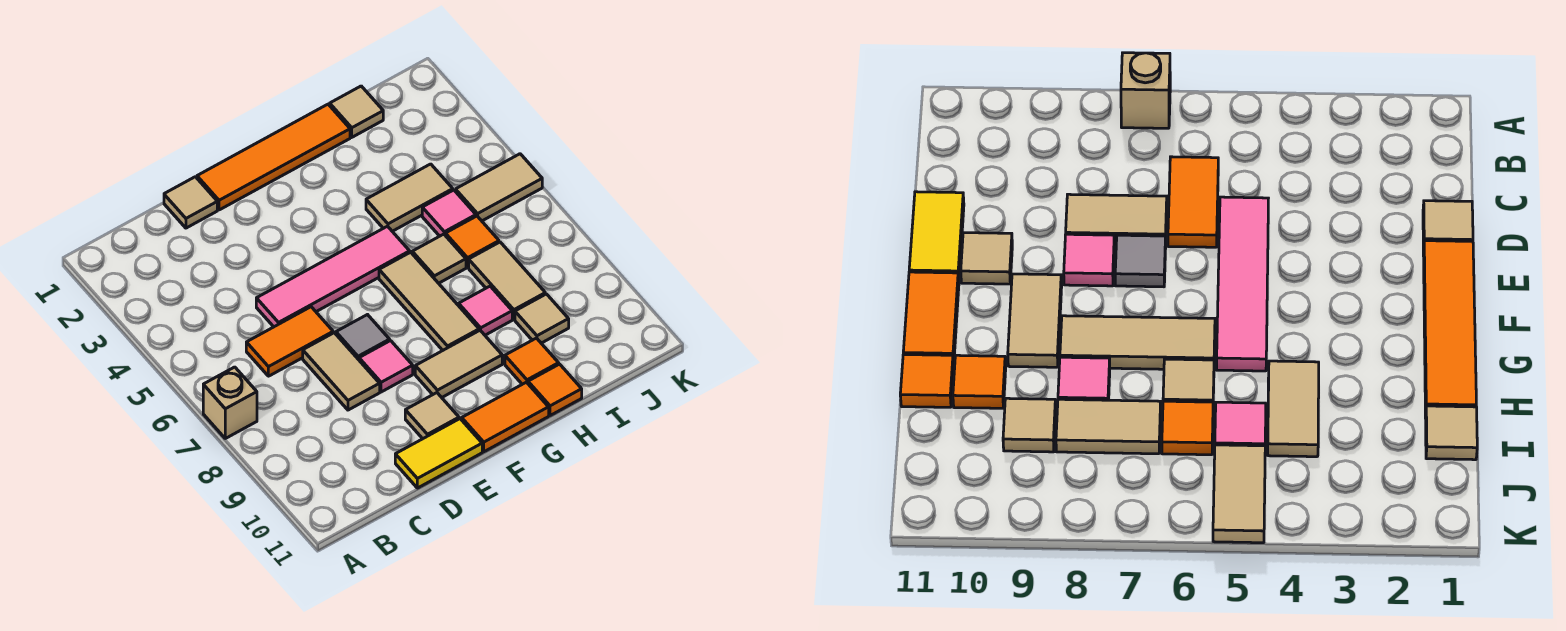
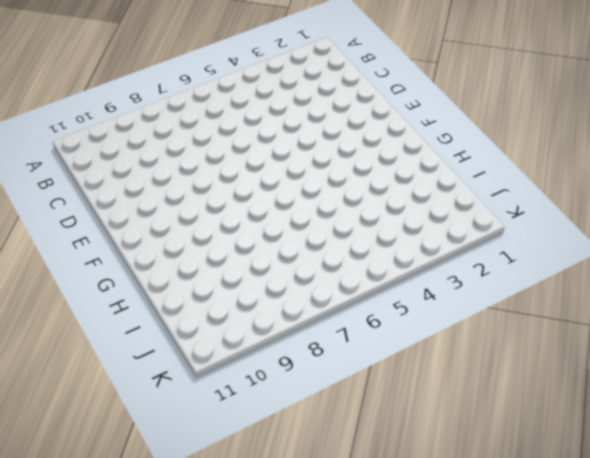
none -> tan 1x1 brick [203,367,257,438]
none -> orange 1x2 tile [246,307,333,376]
none -> tan 1x1 tile [164,177,217,228]

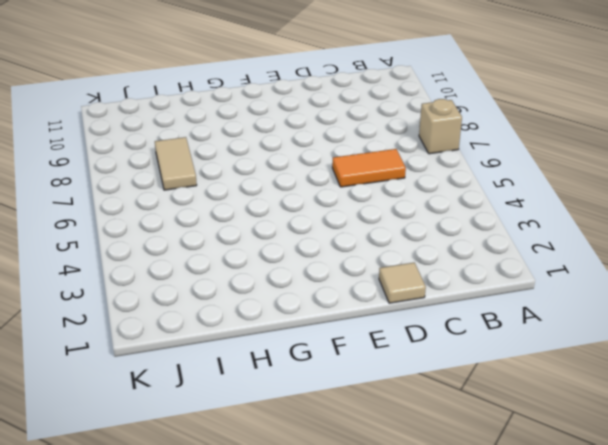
none -> pink 1x4 tile [256,226,410,327]
none -> tan 1x2 tile [303,333,380,410]
none -> yellow 1x2 tile [395,419,482,488]

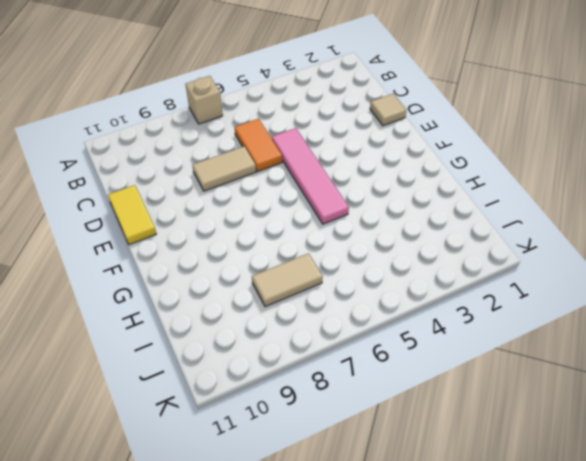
none -> orange 1x4 tile [197,104,350,210]
none -> grey 1x1 tile [336,315,390,360]
none -> pink 1x1 tile [359,341,413,392]

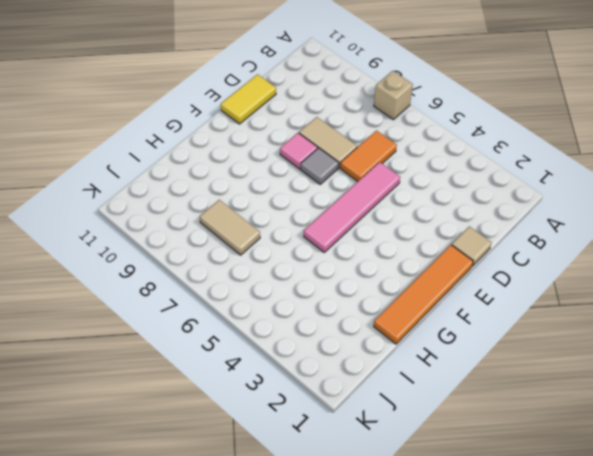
none -> tan 1x1 tile [405,393,459,439]
none -> tan 1x2 tile [415,330,502,397]
none -> orange 1x2 tile [462,382,549,452]

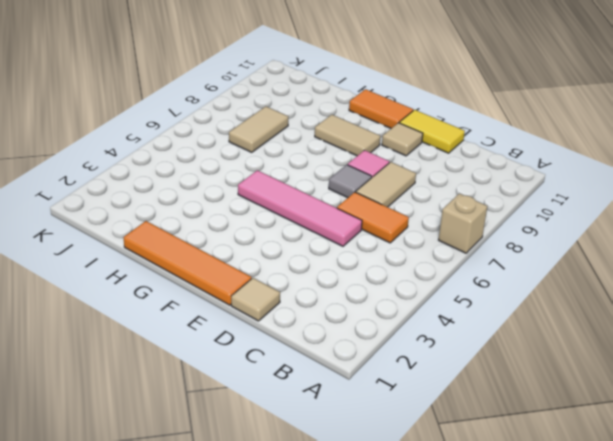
none -> tan 1x3 tile [379,252,479,350]
none -> tan 1x2 tile [366,164,453,231]
none -> tan 1x1 tile [412,234,466,283]

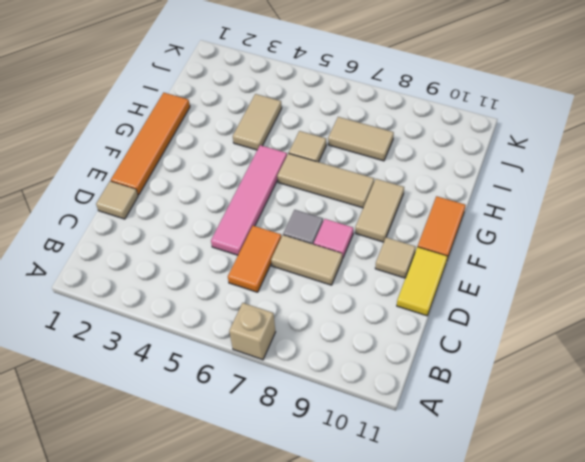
none -> pink 1x1 tile [459,286,512,335]
none -> orange 1x1 tile [505,338,559,384]
none -> orange 1x1 tile [528,364,582,416]

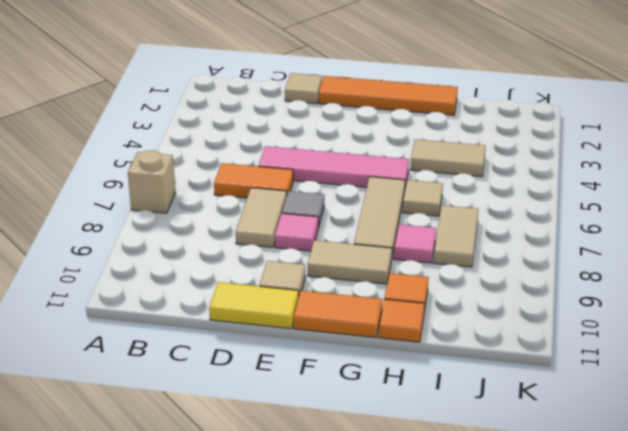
none -> tan 1x1 tile [330,86,383,137]
none -> pink 1x1 tile [422,190,476,236]
none -> orange 1x1 tile [445,216,499,267]

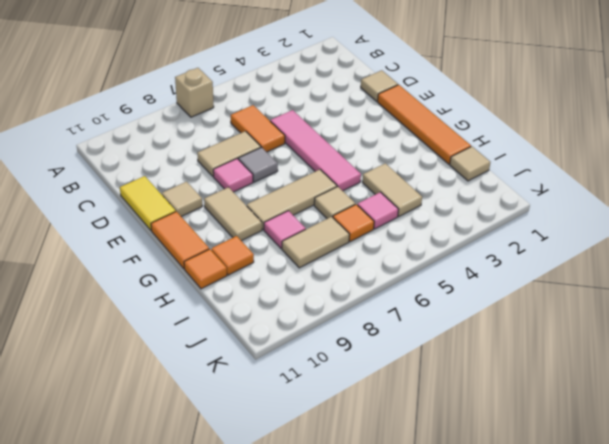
none -> tan 1x1 tile [515,294,569,343]
none -> tan 1x2 tile [456,154,542,221]

